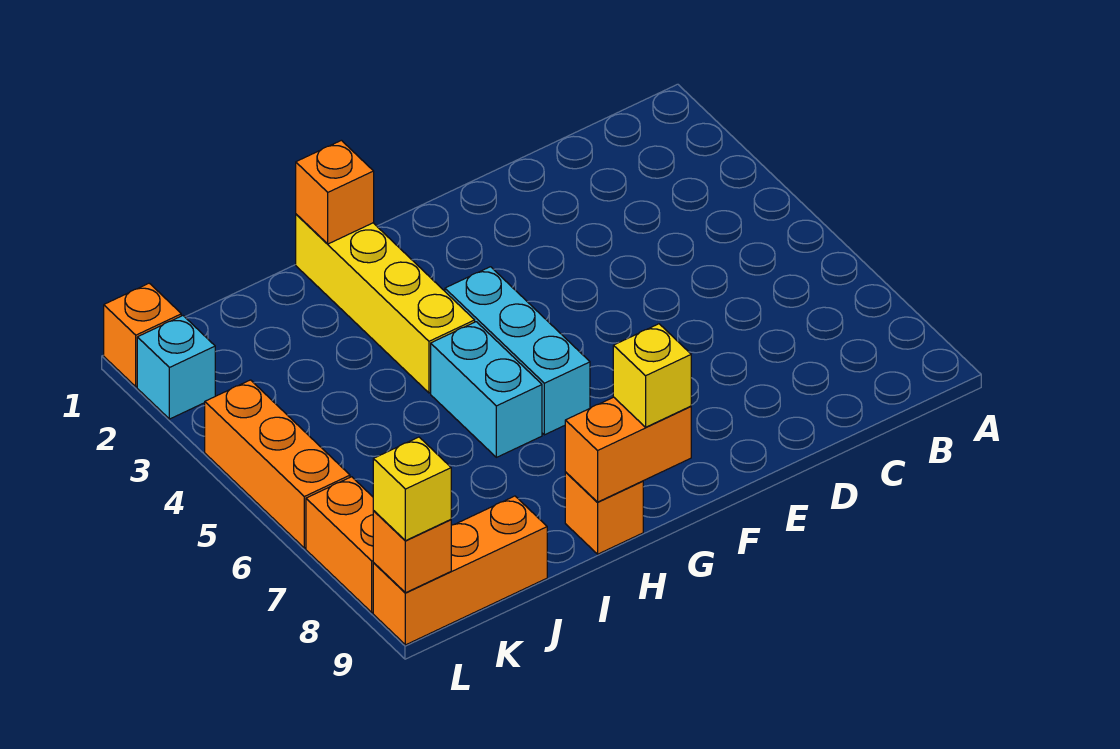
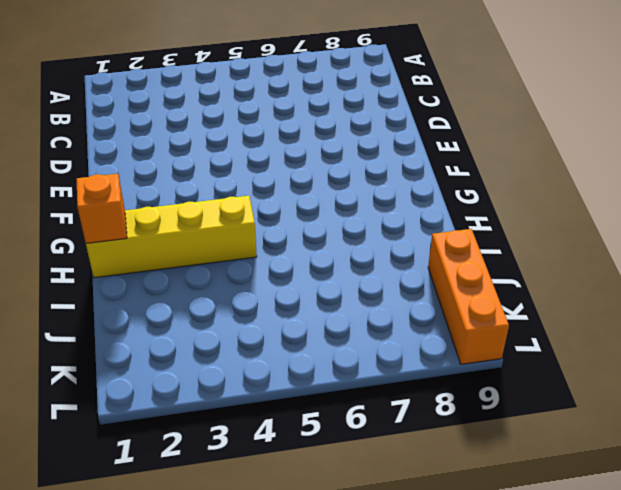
none -> cyan 1x3 brick [445,267,590,435]
none -> cyan 1x2 brick [431,322,542,457]
none -> orange 1x1 brick [565,472,643,554]

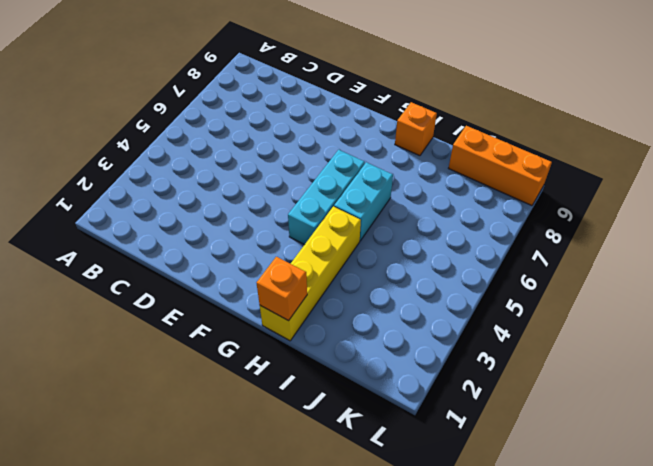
none -> orange 1x1 brick [104,283,181,387]
none -> cyan 1x1 brick [137,316,215,419]
none -> orange 1x3 brick [205,380,350,548]

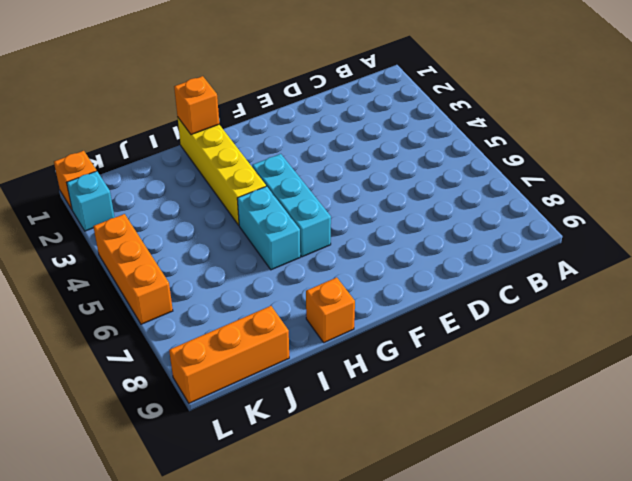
none -> orange 1x2 brick [306,477,374,612]
none -> orange 1x2 brick [565,397,691,502]
none -> orange 1x1 brick [373,511,451,593]

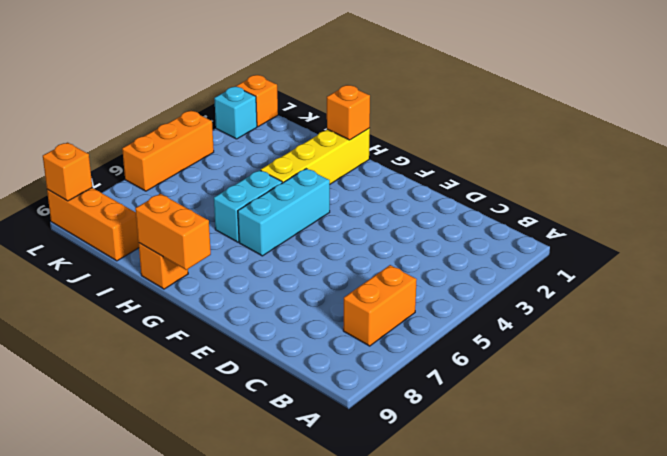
orange 1x2 brick [343,265,417,346] -> orange 1x2 brick moved to [306,477,374,612]
none -> yellow 1x1 brick [613,324,691,427]
none -> yellow 1x1 brick [373,437,451,541]

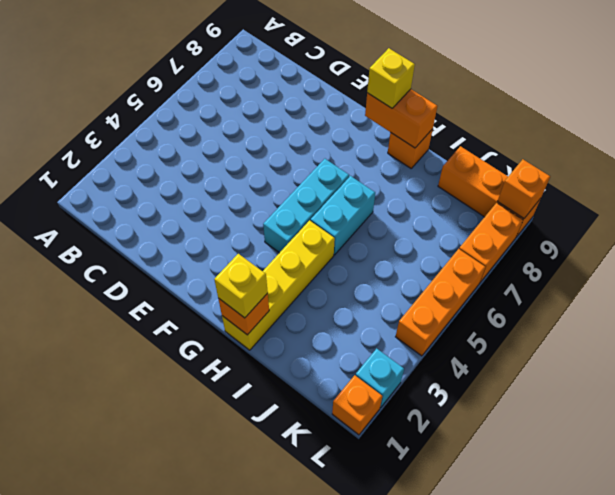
yellow 1x1 brick [214,254,268,318] -> yellow 1x1 brick moved to [373,437,451,541]

